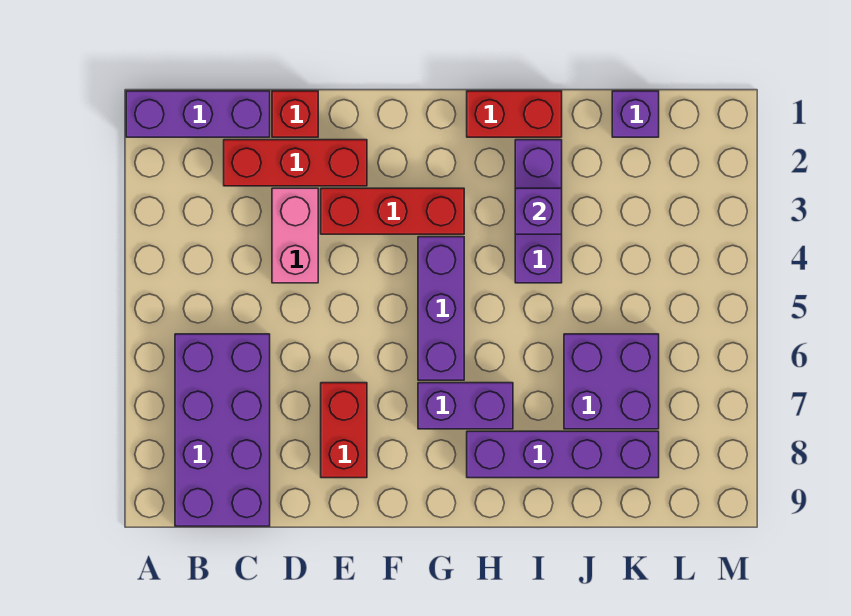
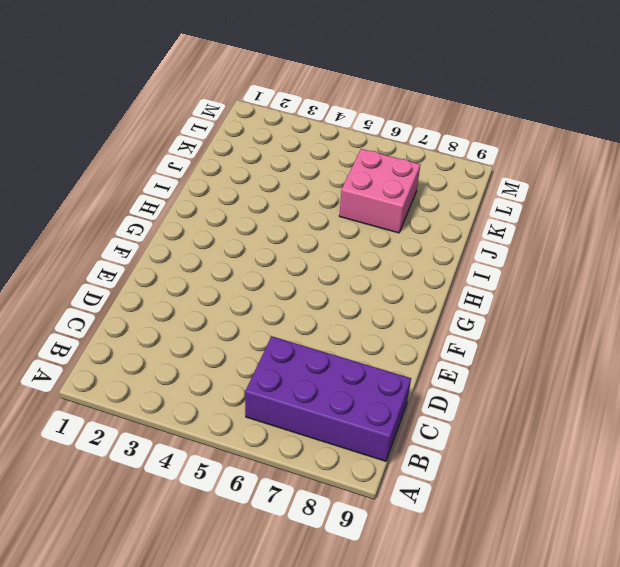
pink 2x2 brick [339,149,420,233] -> purple 2x2 brick [564,334,659,429]
none -> purple 1x3 brick [126,91,270,137]
none -> red 1x3 brick [224,140,367,186]
none -> red 1x1 brick [272,91,318,137]

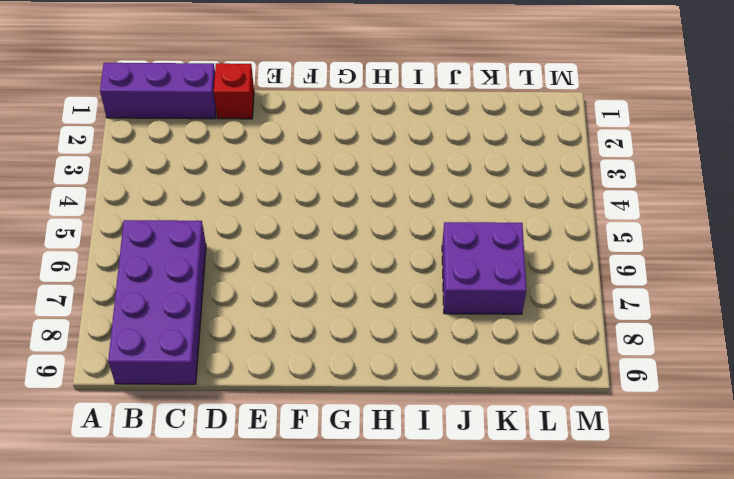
none -> red 1x3 brick [224,140,367,186]
none -> pink 1x2 brick [272,188,318,283]
none -> red 1x3 brick [321,188,464,234]

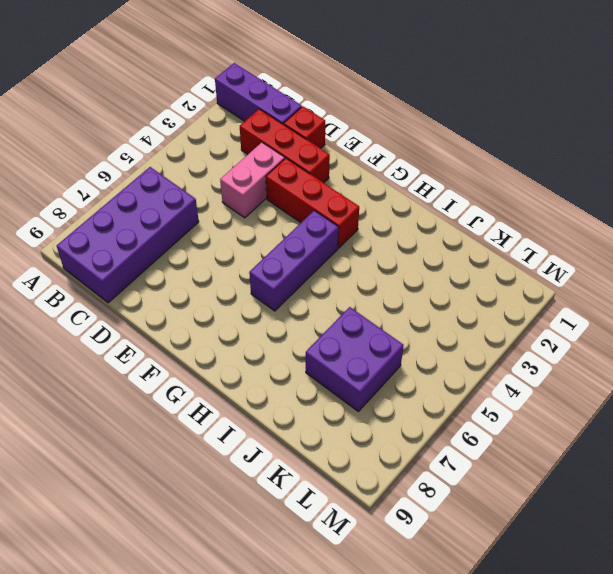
none -> red 1x2 brick [321,383,367,478]
none -> purple 1x2 brick [418,383,513,429]
none -> red 1x2 brick [467,91,562,137]

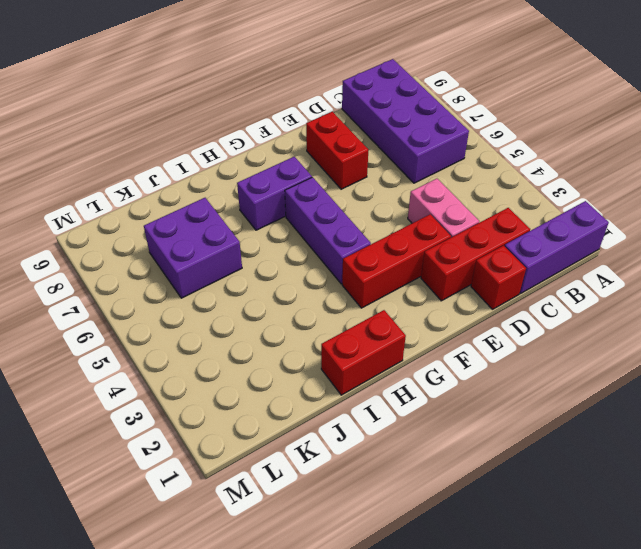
none -> purple 1x4 brick [467,431,659,478]
none -> purple 1x3 brick [515,140,562,283]
none -> purple 1x1 brick [612,91,659,137]

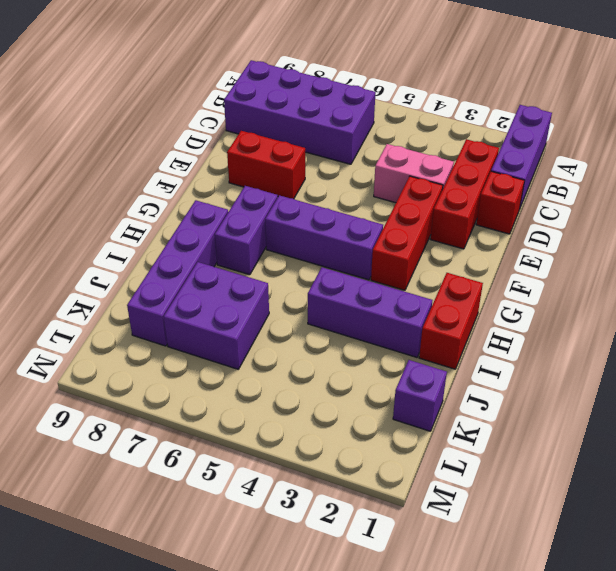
none -> purple 1x1 brick [515,188,562,234]

